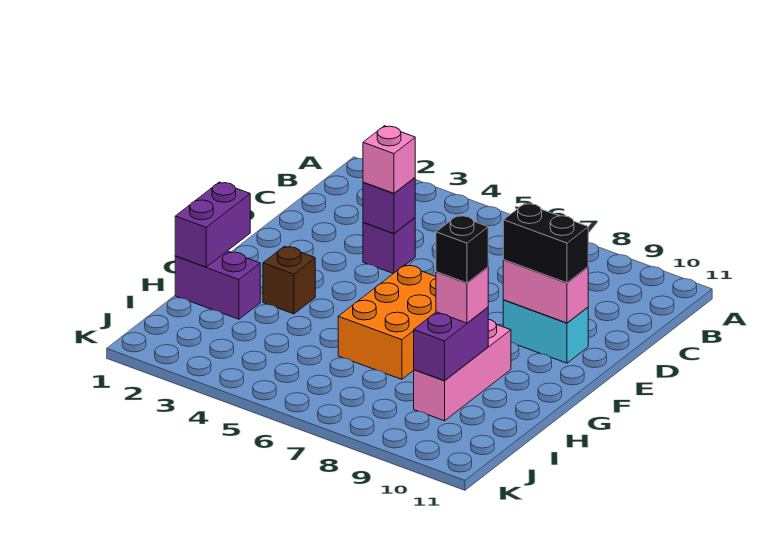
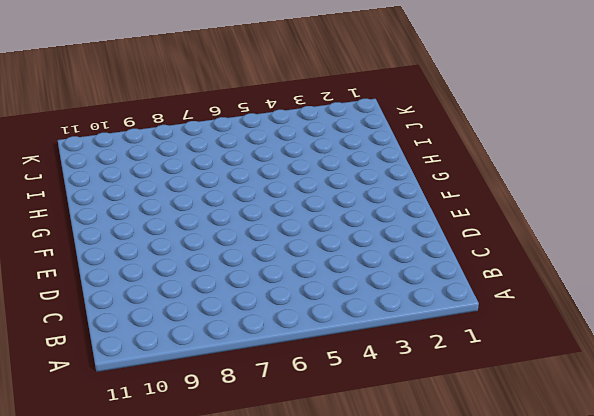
none -> purple 1x1 brick [363,218,415,274]
none -> cyan 1x2 brick [503,300,588,363]
none -> orange 2x3 brick [338,265,436,379]

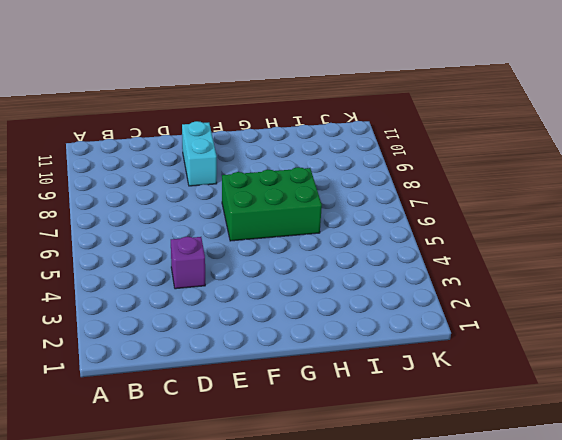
green 2x3 brick [222,167,322,241] -> orange 2x3 brick [338,265,436,379]
none -> brown 1x1 brick [263,246,315,314]
none -> pink 1x3 brick [414,319,511,421]
none -> purple 1x2 brick [175,251,260,319]

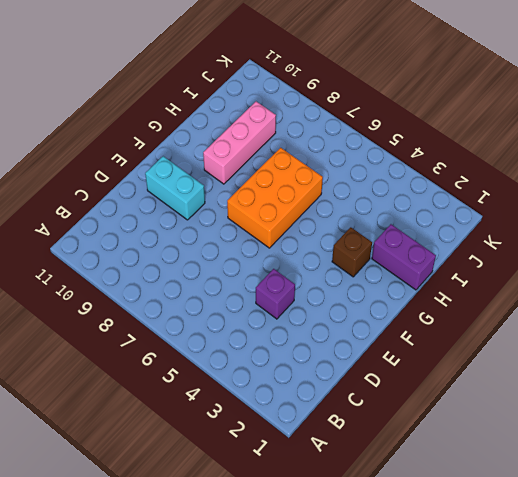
none -> purple 1x1 brick [363,178,415,233]
none -> pink 1x2 brick [503,260,588,323]
none -> purple 1x2 brick [175,182,250,267]

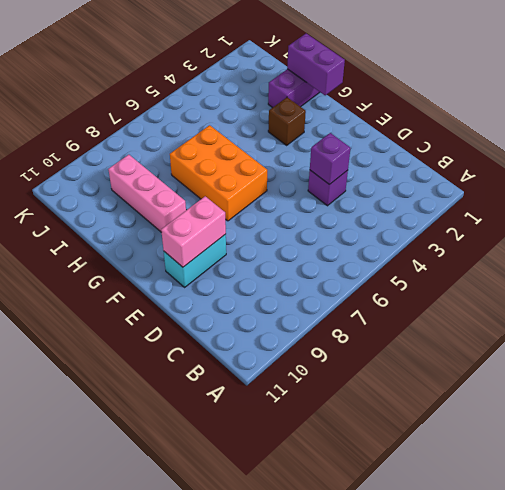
none -> purple 1x2 brick [414,307,488,381]
none -> pink 1x1 brick [363,126,415,193]
none -> black 1x2 brick [503,203,588,283]

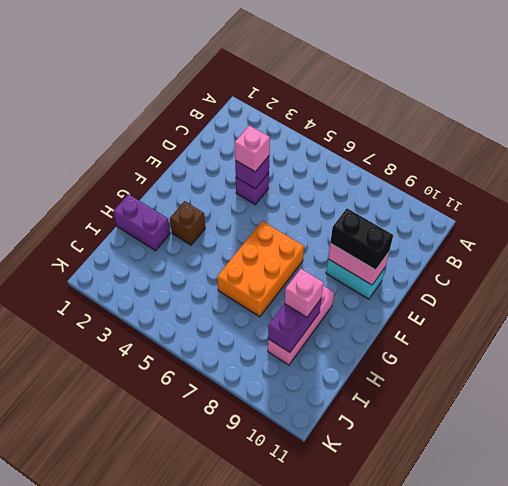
none -> purple 1x2 brick [175,182,250,267]
none -> black 1x1 brick [436,215,488,283]

